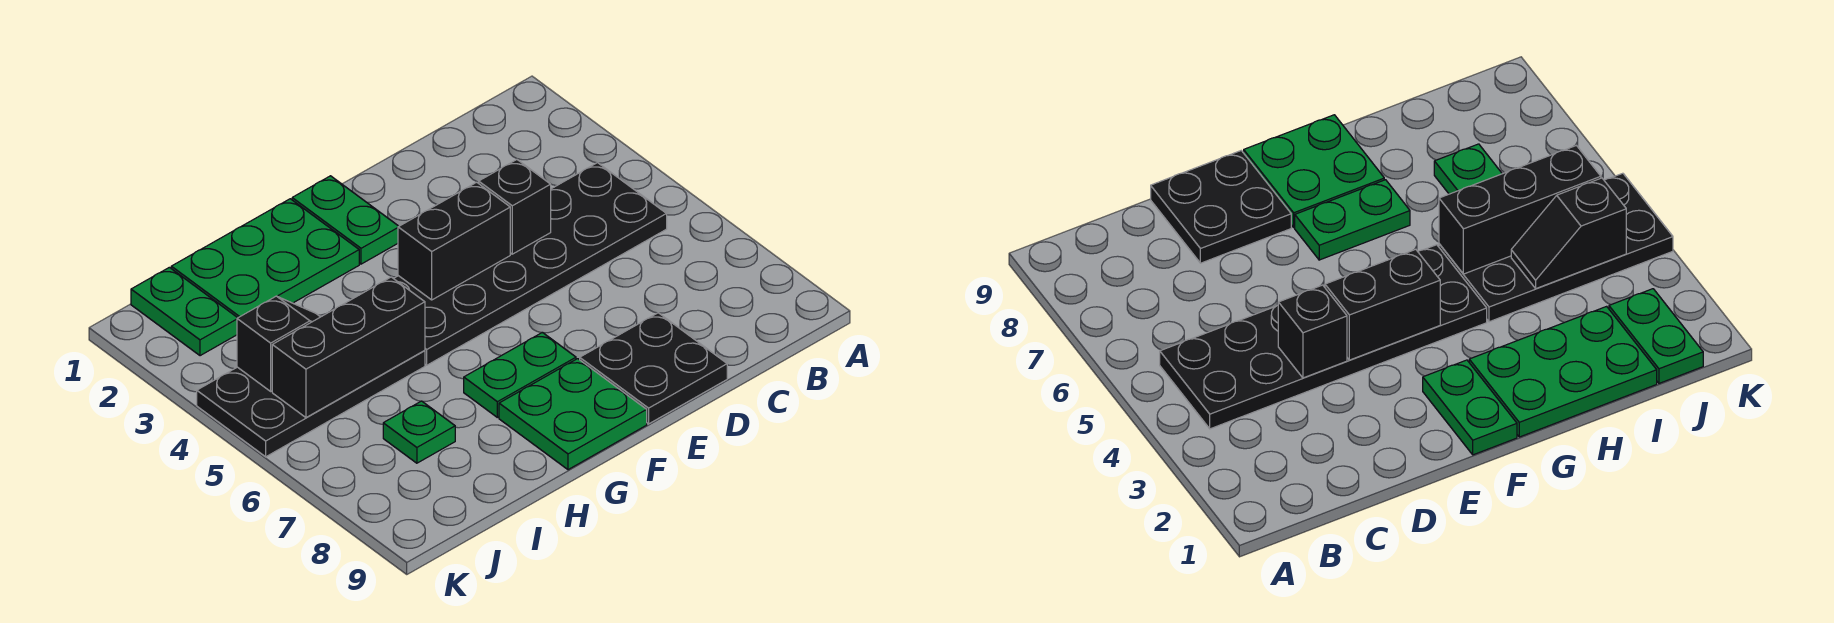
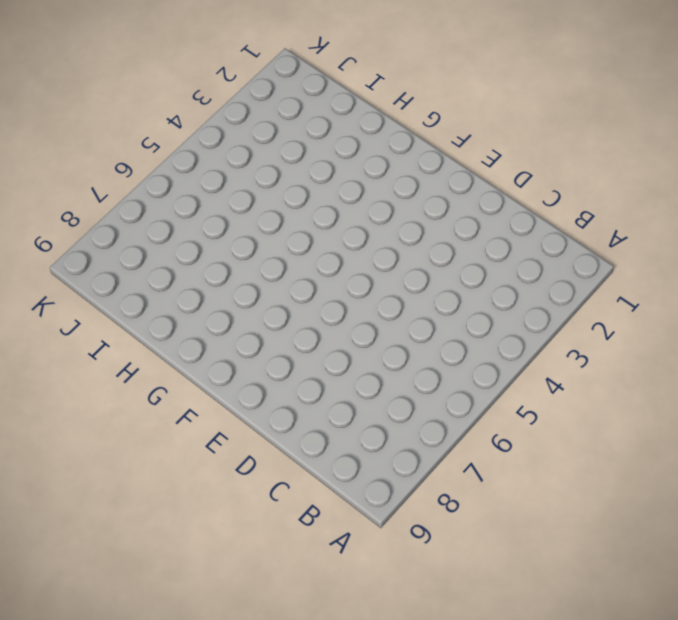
none -> black 2x6 plate [393,163,667,365]
none -> black 2x2 plate [580,313,727,424]
none -> green 1x2 plate [292,176,399,264]

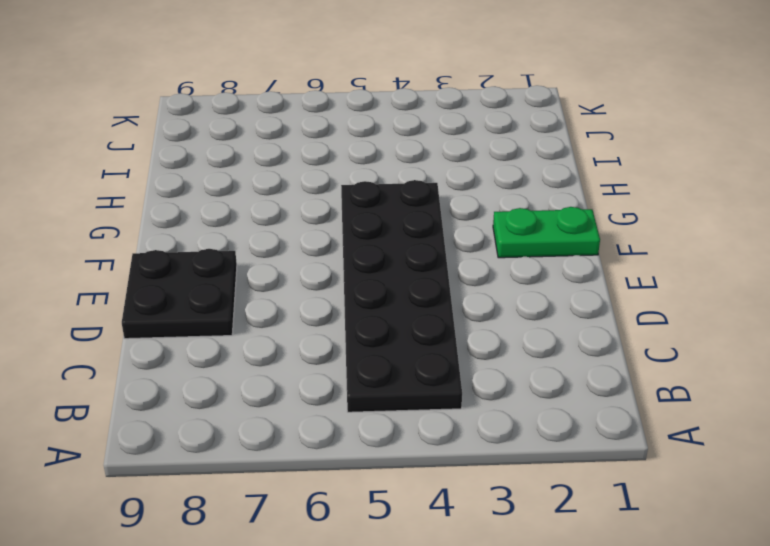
none -> green 1x2 plate [464,332,576,417]
none -> green 2x2 plate [499,359,647,470]
none -> green 2x3 plate [171,199,359,318]

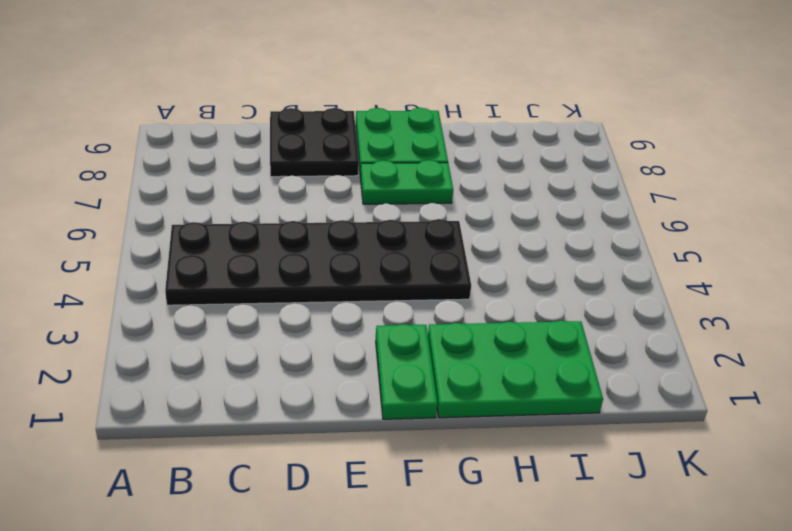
none -> black 2x4 plate [197,351,425,457]
none -> green 1x1 plate [383,401,455,463]
none -> green 1x2 plate [131,267,237,356]

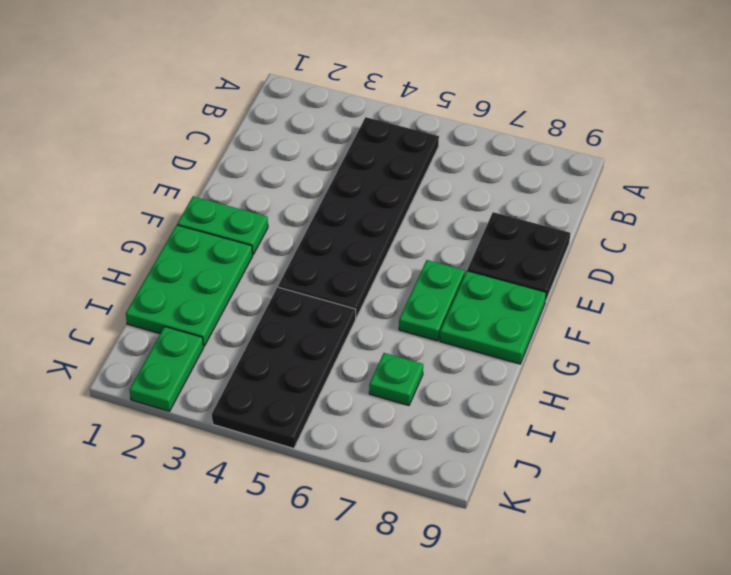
green 1x2 plate [130,327,204,411] -> green 1x2 plate turned to [131,267,237,356]
none -> black 1x1 brick [479,160,551,254]
none -> black 1x2 brick [398,182,510,300]
none -> black 1x3 brick [272,277,425,418]

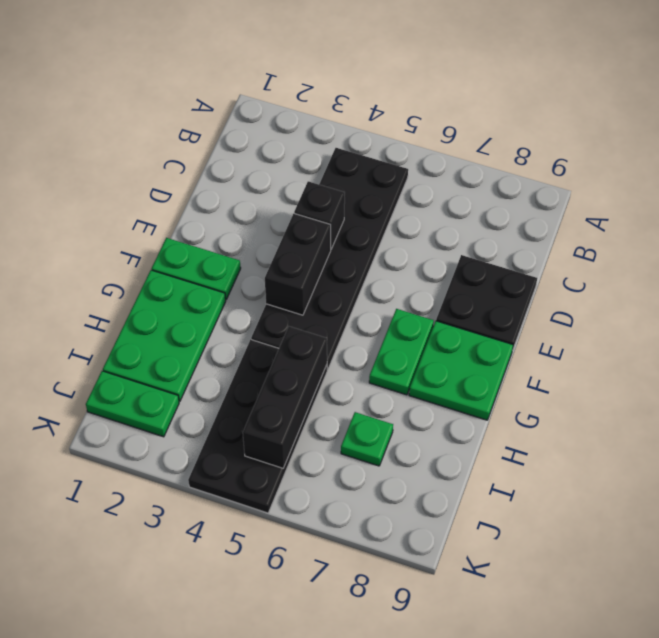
none -> black 1x2 slope [237,296,320,391]

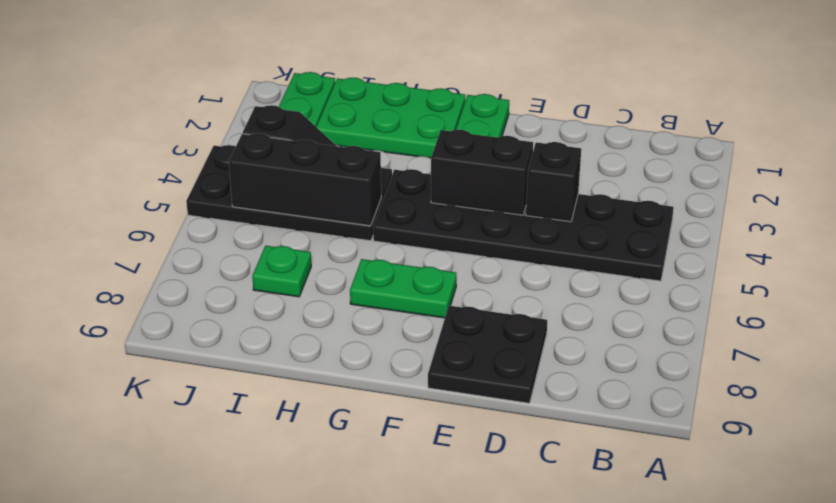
none -> green 2x2 plate [499,359,647,470]

